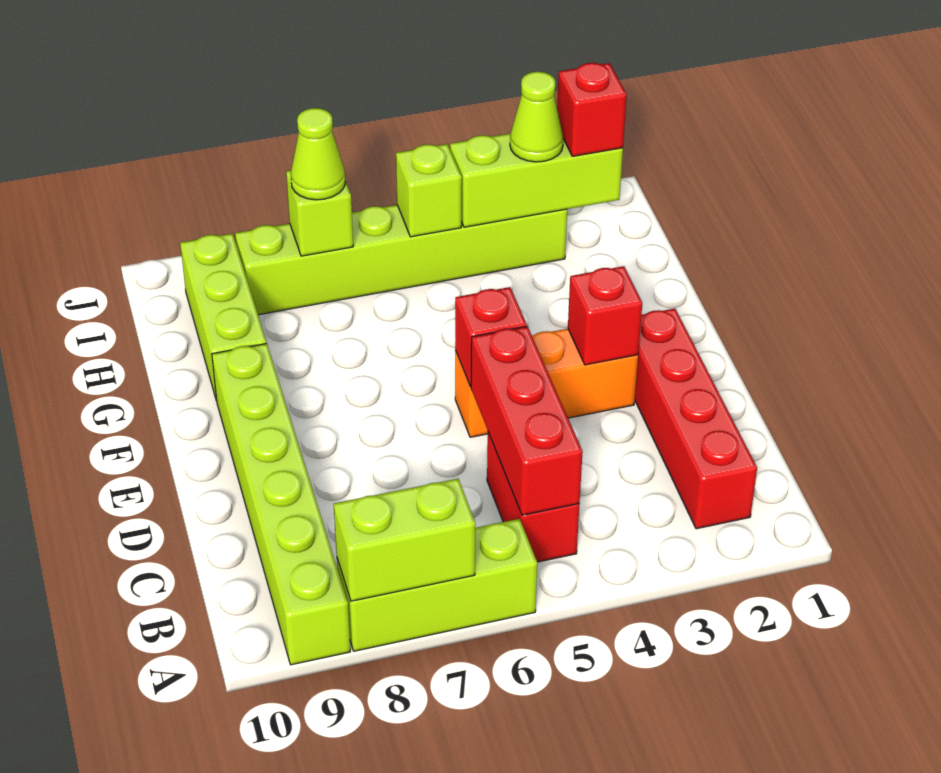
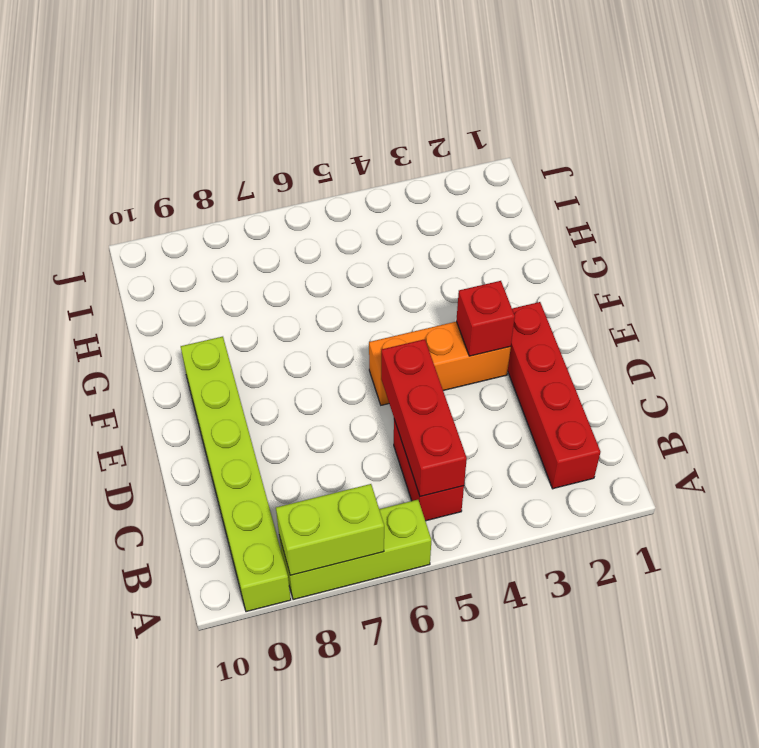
none -> lime 1x3 brick [180,234,267,401]
none -> lime 1x6 brick [235,205,567,315]
none -> red 1x1 brick [455,287,527,387]

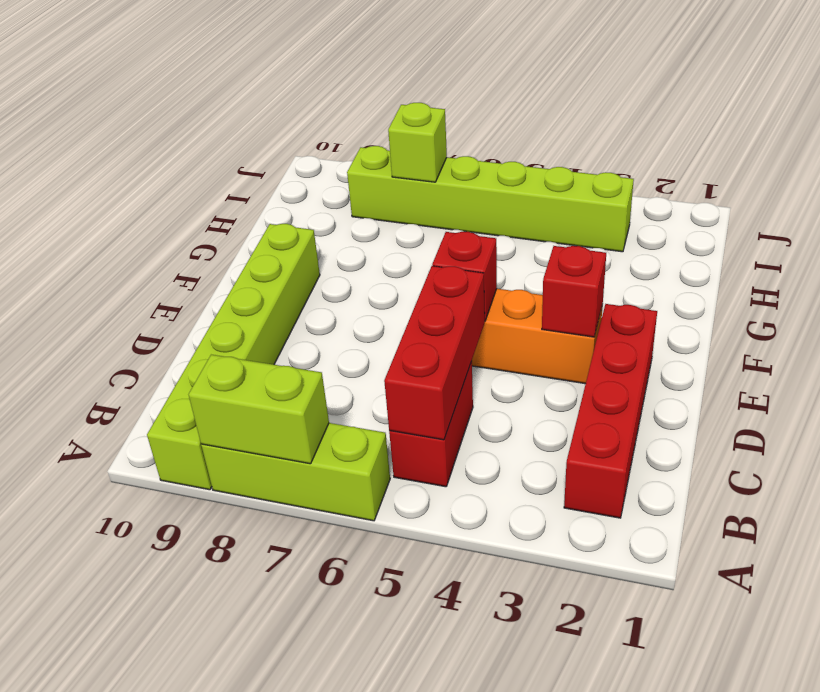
none -> lime 1x3 brick [180,234,267,401]
none -> lime 1x3 brick [450,133,623,227]
none -> lime 1x1 brick [396,144,462,237]

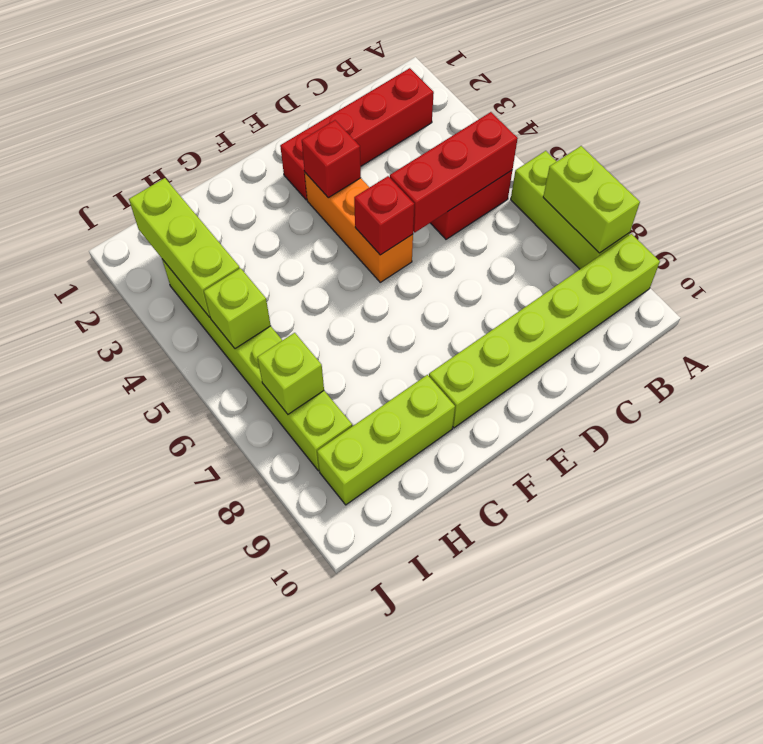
none -> red 1x1 brick [557,63,627,156]
none -> lime 1x1 cone [510,72,563,162]
none -> lime 1x1 cone [291,108,345,200]

